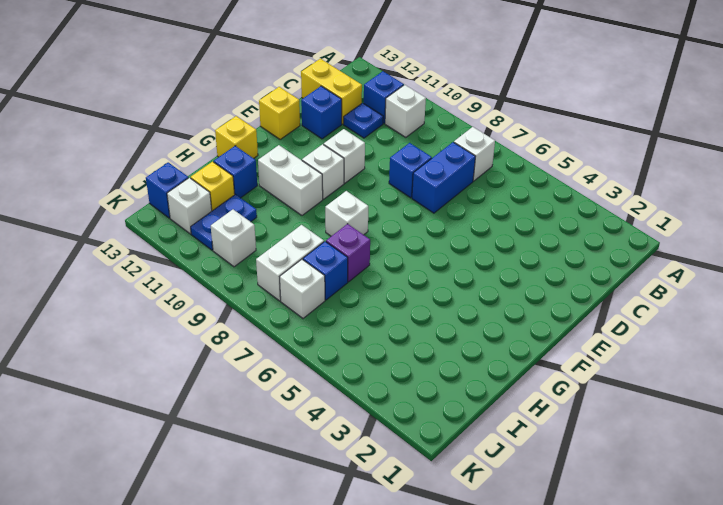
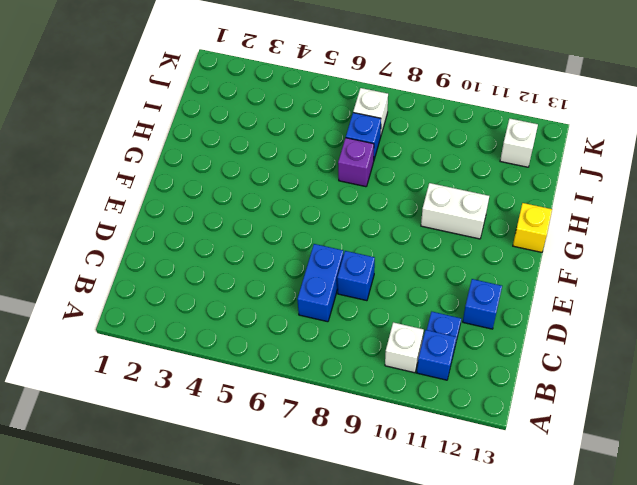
none -> white 1x1 brick [454,127,495,181]
none -> yellow 1x2 brick [301,59,362,124]
none -> white 1x1 brick [324,129,365,183]

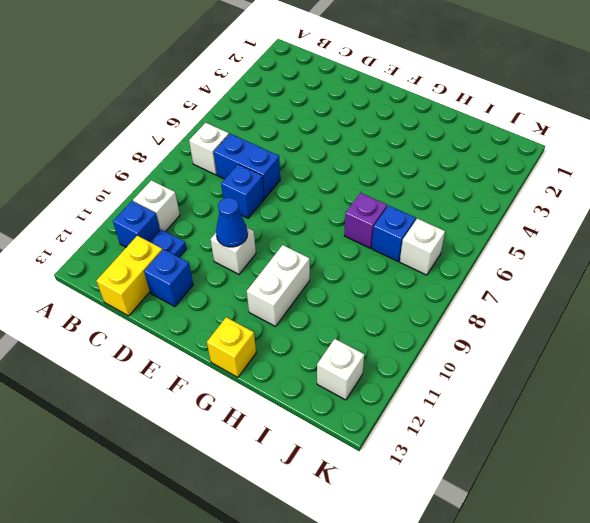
blue 1x1 cone [216,198,248,247] -> none
none -> yellow 1x1 brick [259,87,300,139]
none -> white 1x1 brick [302,144,344,199]
none -> white 1x1 brick [325,191,368,236]

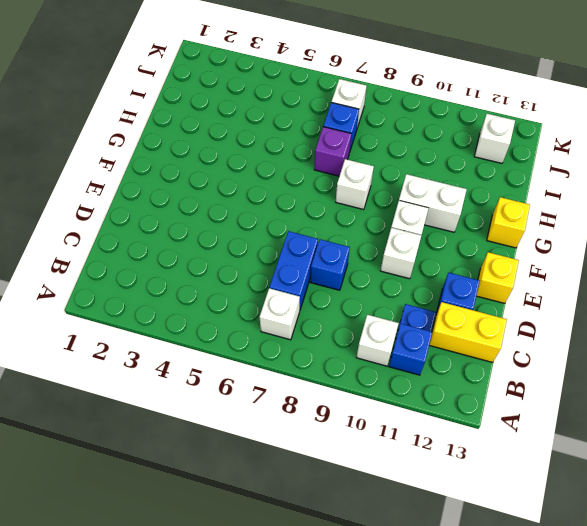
none -> blue 1x1 brick [214,146,257,198]
none -> white 1x2 brick [256,225,324,301]
none -> blue 1x2 plate [191,194,257,250]

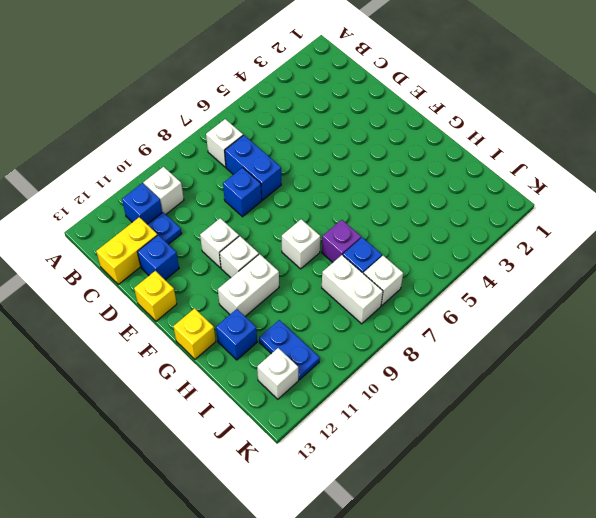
none -> yellow 1x1 brick [191,161,235,211]
none -> white 1x1 brick [211,209,256,267]
none -> blue 1x1 brick [146,162,188,218]

